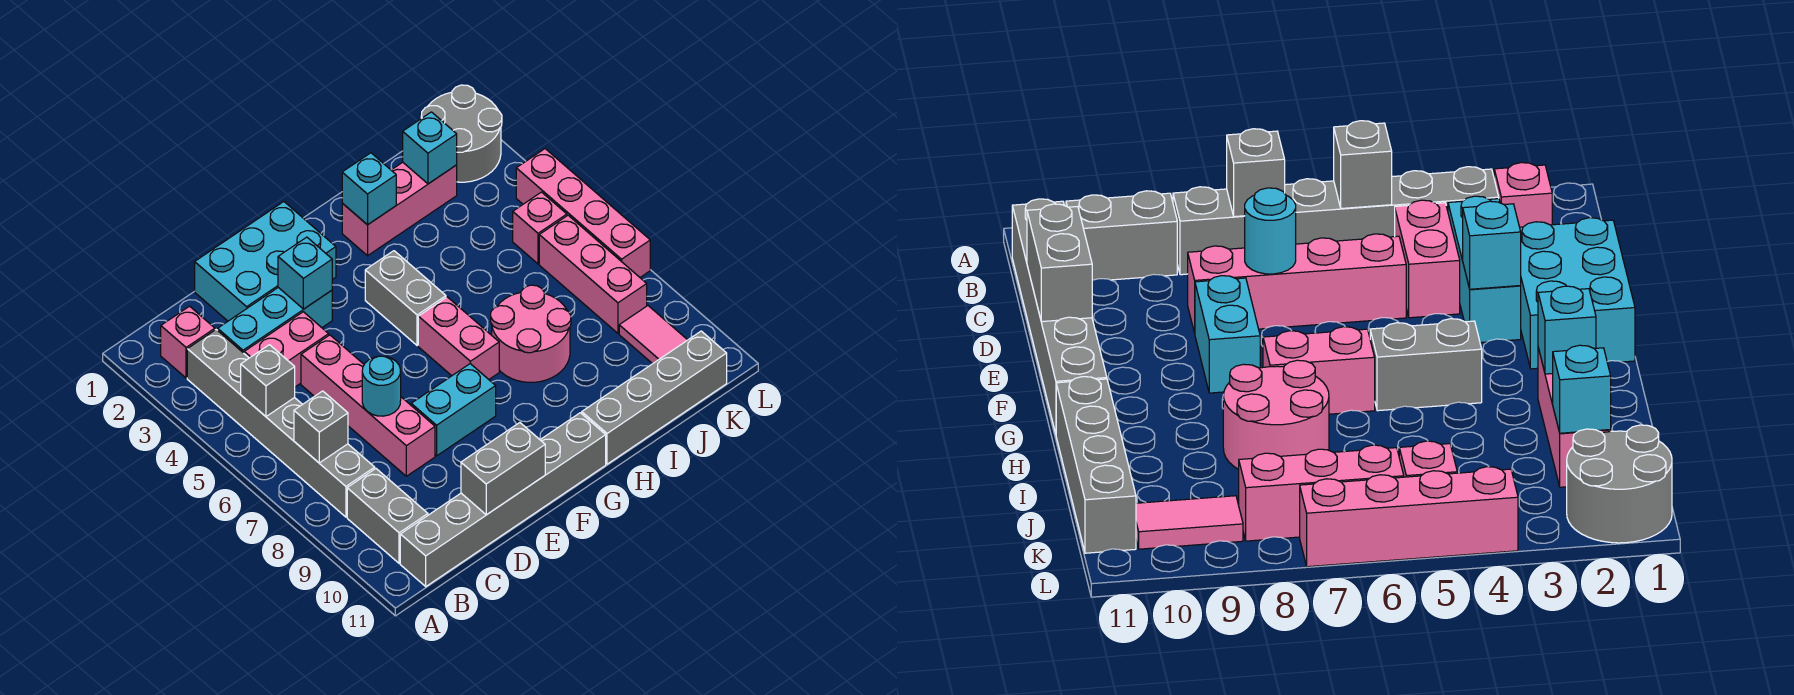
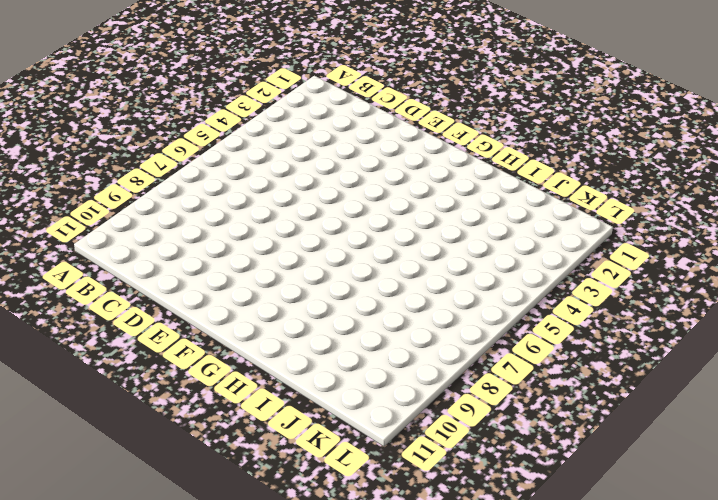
none -> pink 1x1 brick [161,306,215,378]
none -> grey 1x6 brick [187,330,375,517]
none -> grey 1x2 brick [347,469,428,563]

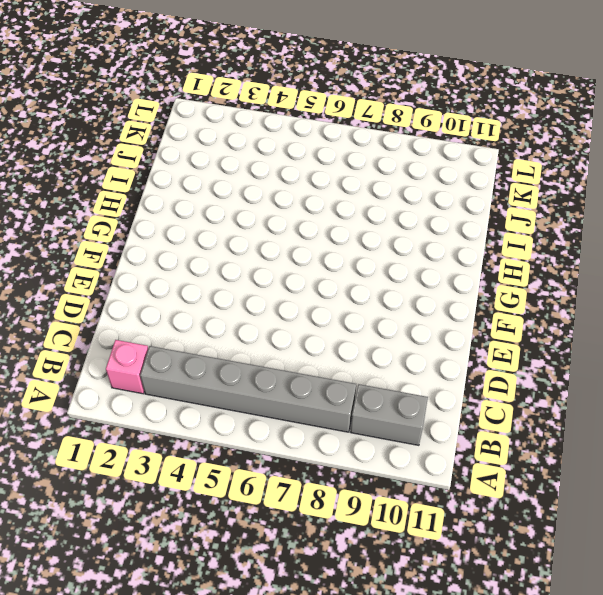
none -> grey 1x6 brick [400,413,606,586]
none -> cyan 1x3 brick [218,288,332,353]
none -> pink 1x2 brick [244,312,329,387]

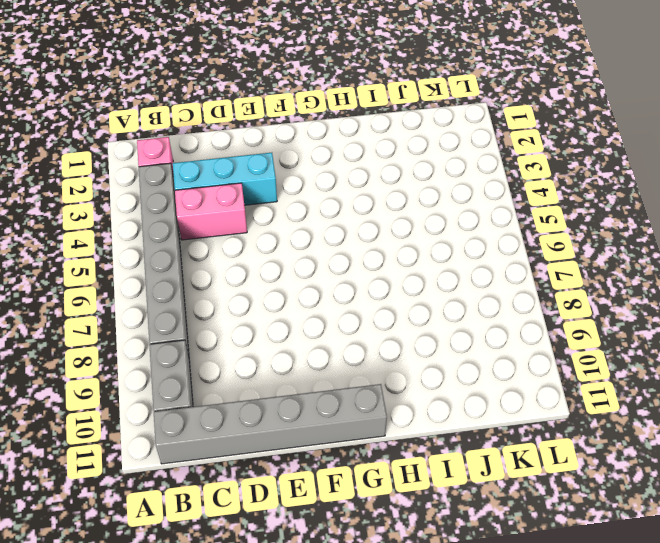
none -> cyan 2x3 brick [195,202,336,321]
none -> pink 1x4 brick [301,335,435,476]
none -> cyan 1x2 brick [411,364,496,456]

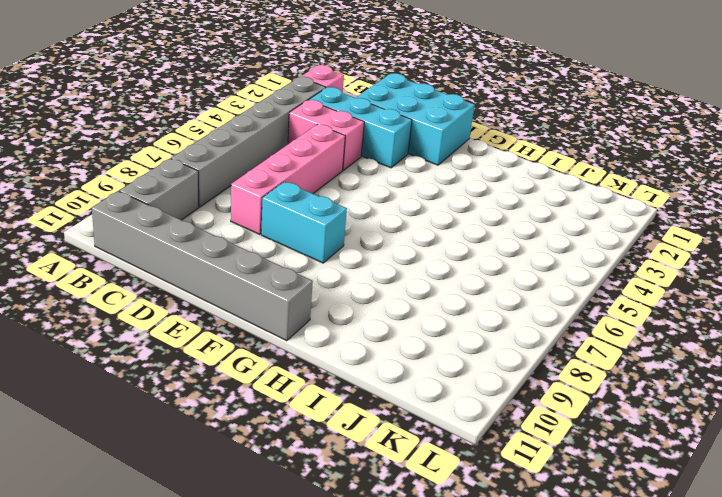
none -> grey 1x2 brick [365,251,446,346]
none -> pink 1x2 brick [418,297,499,379]
none -> pink 1x3 brick [342,162,457,256]

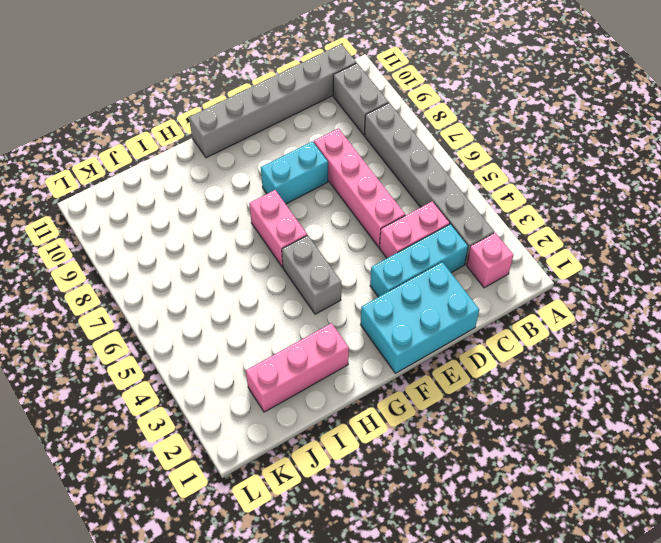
none -> pink 2x2 round brick [491,285,571,382]
none -> grey 1x4 brick [582,331,727,464]
none -> grey 2x2 round brick [421,85,502,182]

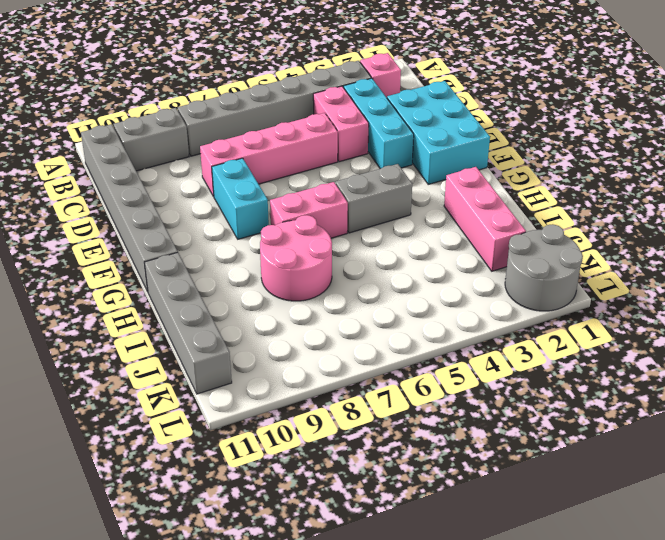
none -> pink 1x1 brick [513,192,567,264]
none -> pink 1x3 brick [539,215,647,333]
none -> pink 1x2 tile [619,306,687,364]

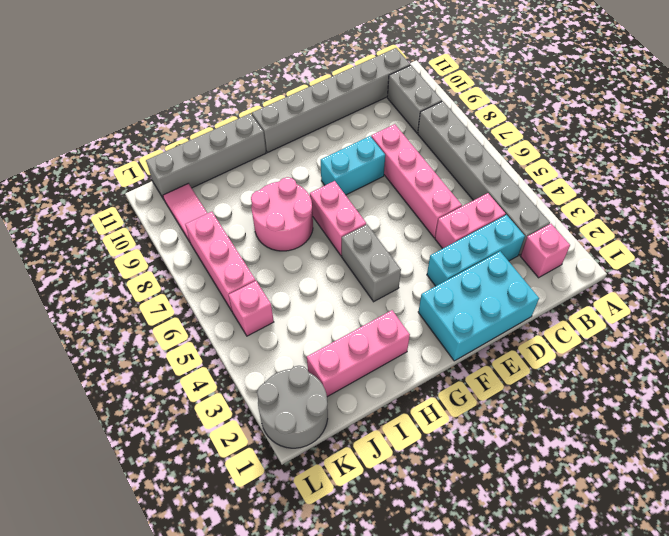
none -> pink 1x4 brick [516,149,650,277]
none -> grey 1x1 brick [241,345,295,416]
none -> grey 1x1 brick [294,391,348,463]

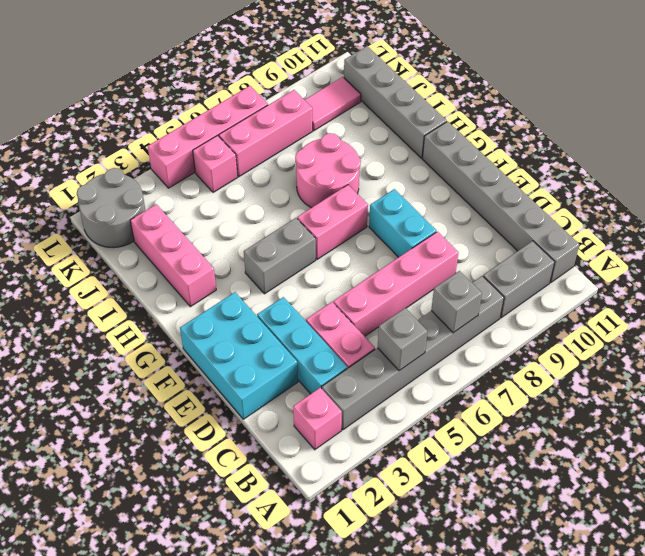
none -> cyan 1x1 round brick [362,356,401,416]
none -> grey 1x2 brick [461,423,545,515]
none -> cyan 1x1 brick [278,237,332,309]

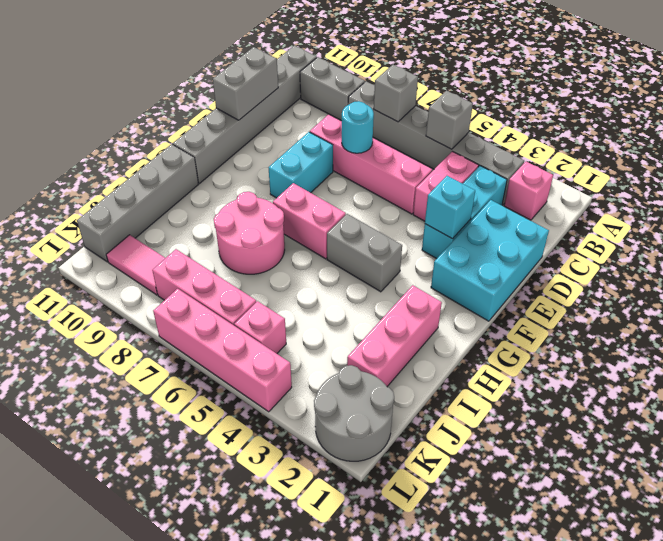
none -> cyan 1x1 brick [342,153,396,225]
none -> cyan 1x1 brick [403,112,457,184]

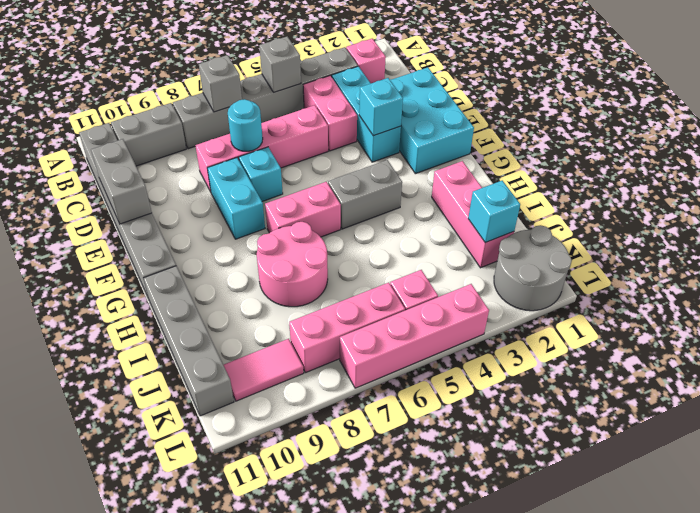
cyan 1x1 brick [239,147,283,201] -> cyan 1x1 brick moved to [342,153,396,225]

